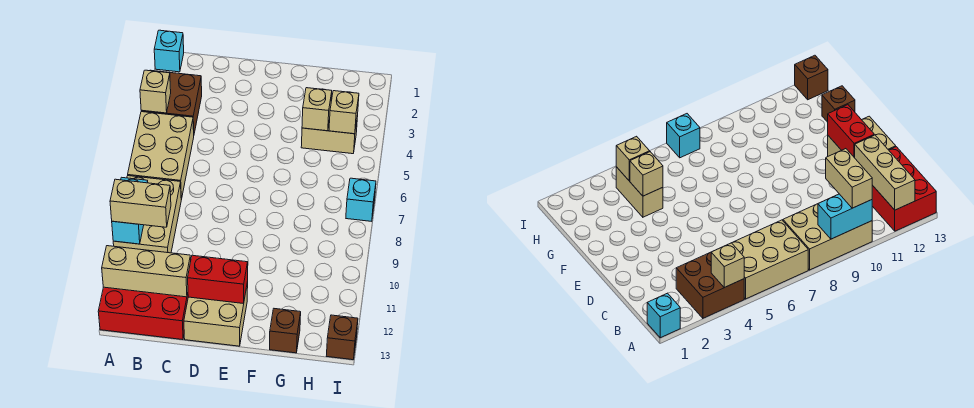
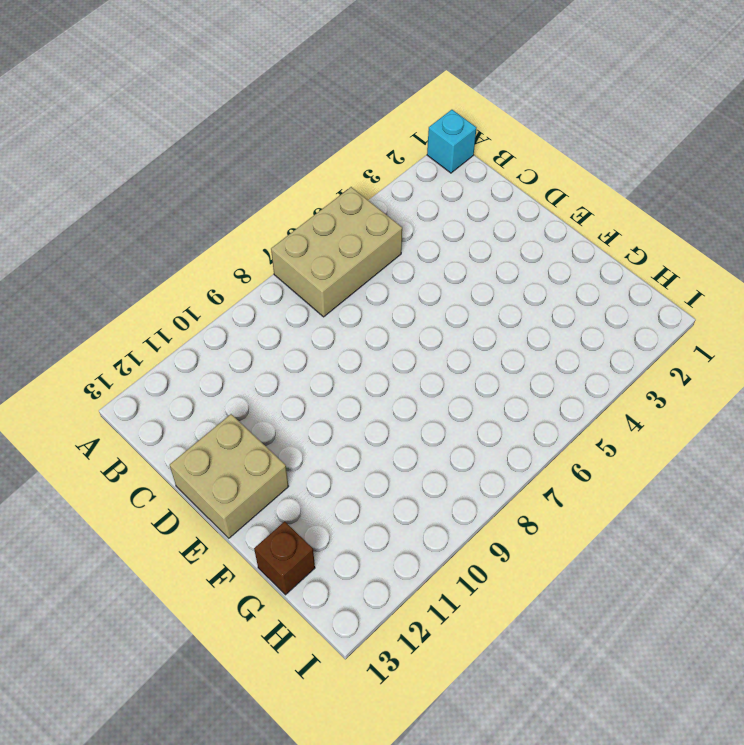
none -> brown 2x2 brick [141,70,202,133]
none -> tan 2x3 brick [113,176,181,253]
none -> red 2x3 brick [98,287,188,340]

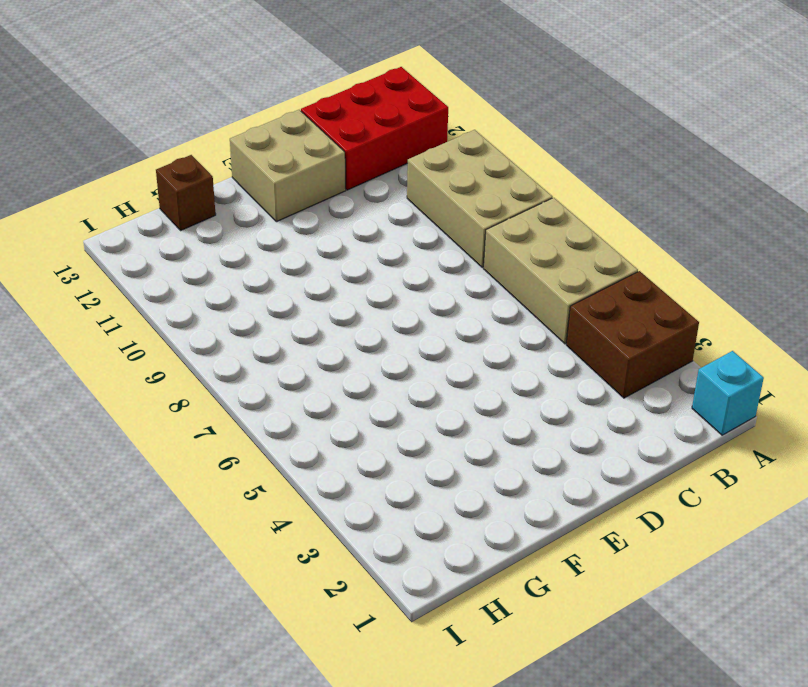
none -> tan 1x2 brick [301,116,358,154]
none -> cyan 1x1 brick [346,178,376,221]
none -> brown 1x1 brick [327,315,358,360]

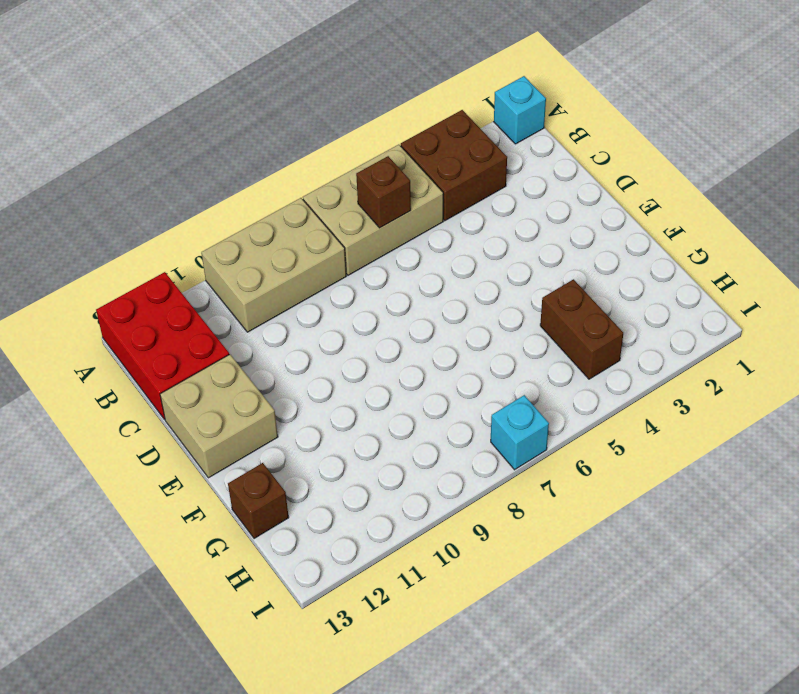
brown 1x1 brick [356,156,411,228] -> brown 1x1 brick moved to [327,315,358,360]
brown 1x2 brick [540,279,623,379] -> tan 1x2 brick [301,116,358,154]
none -> tan 1x1 brick [140,70,171,113]
none -> cyan 1x2 brick [112,177,148,244]
none -> tan 1x3 brick [102,246,191,297]

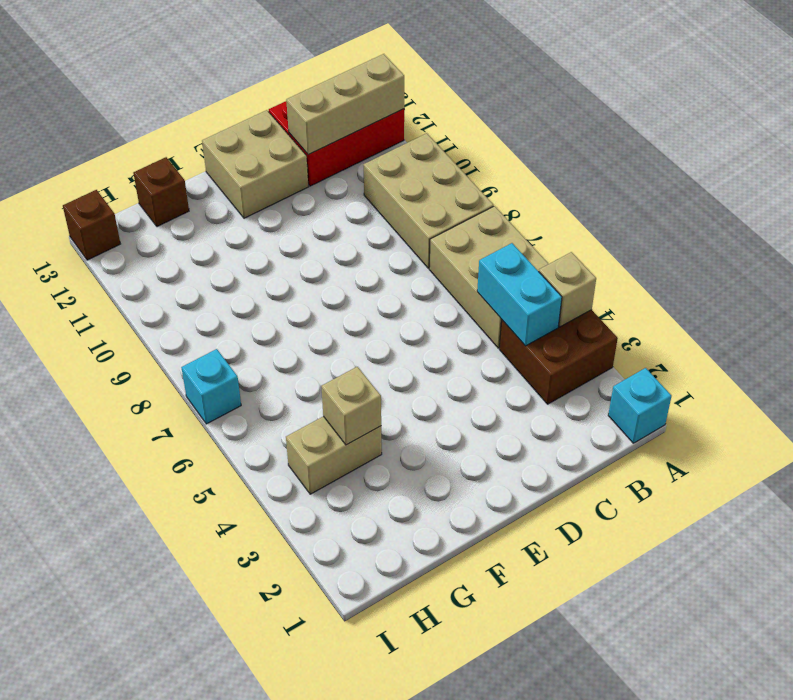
cyan 1x2 brick [477,243,562,346] -> cyan 1x2 brick moved to [112,177,148,244]
none -> red 1x2 brick [188,255,248,304]
none -> tan 1x1 brick [329,91,359,134]
none -> tan 1x2 brick [110,179,171,227]

